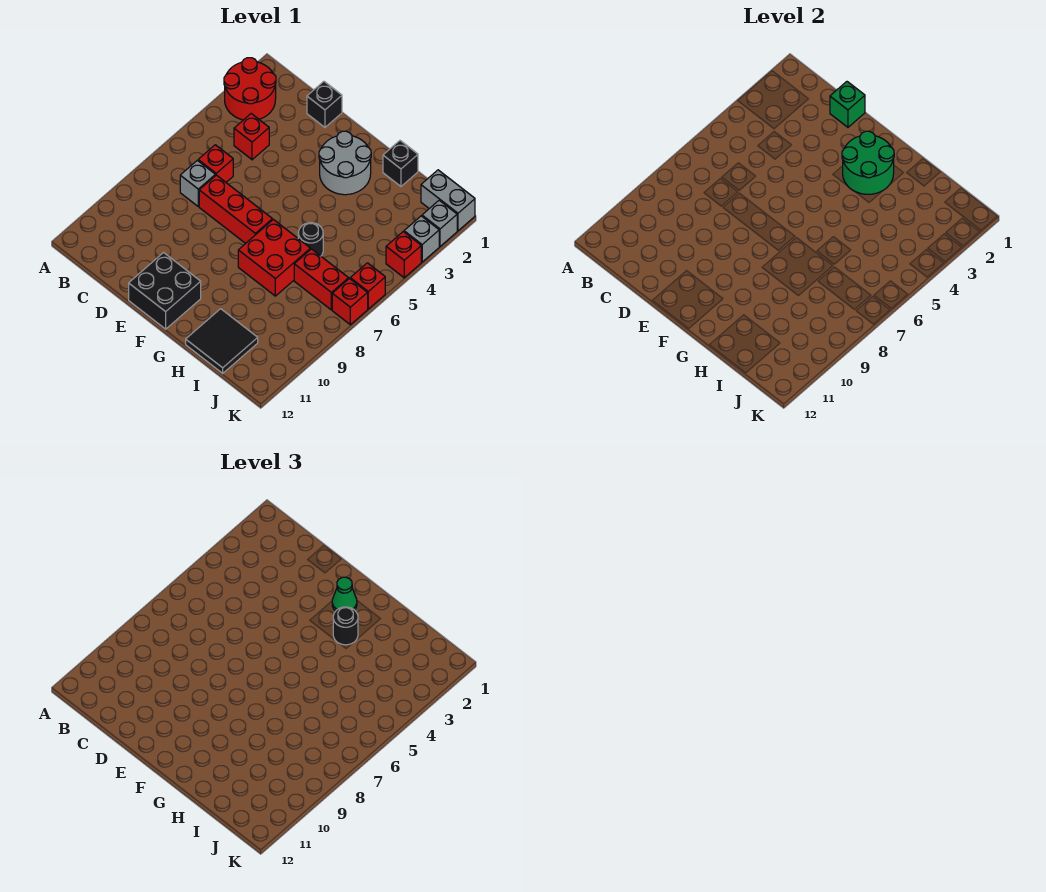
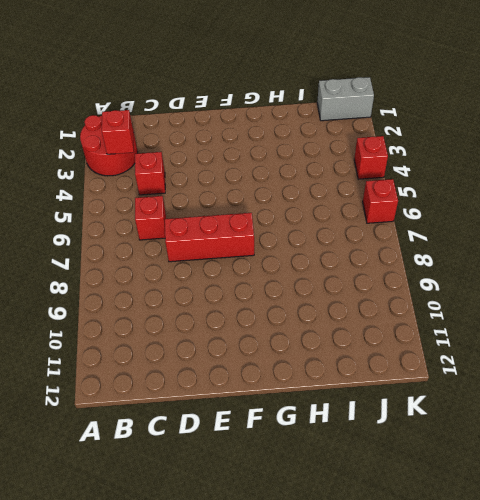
red 1x1 brick [102,110,134,154] -> red 1x1 brick moved to [332,279,368,325]
none -> grey 1x1 brick [180,160,215,206]
none -> black 1x1 brick [307,82,342,127]
none -> black 2x2 brick [129,253,201,329]

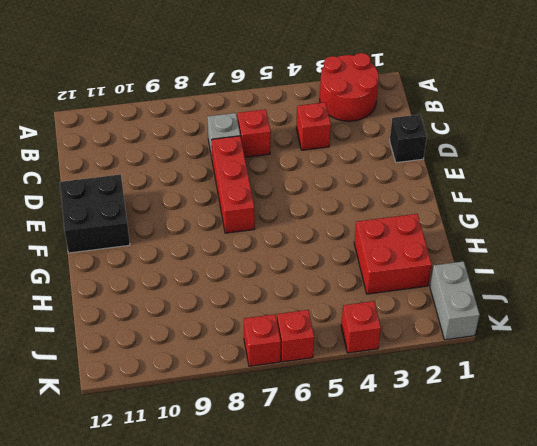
red 2x2 brick [354,214,432,294] -> red 2x2 brick moved to [238,219,310,296]
none -> grey 2x2 round brick [319,131,371,195]
none -> black 1x1 brick [383,141,418,186]
none -> black 1x1 round brick [298,223,323,256]

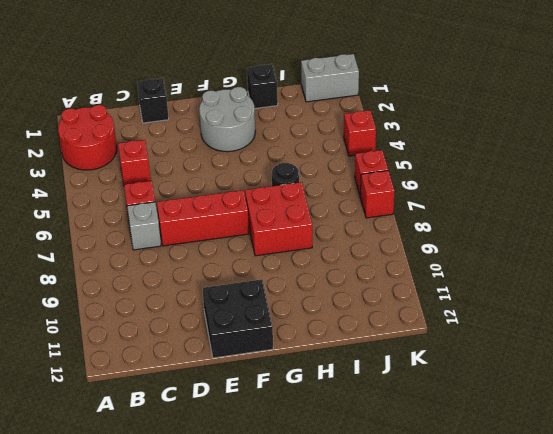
none -> black 2x2 tile [186,309,258,373]
none -> red 1x2 brick [294,249,349,310]
none -> grey 1x1 brick [422,200,457,246]

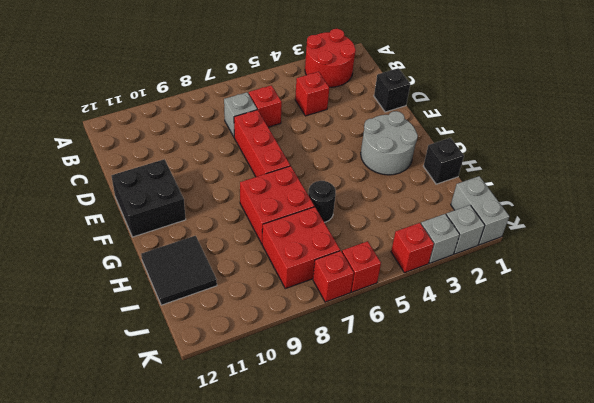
red 2x2 brick [262,207,340,289] -> red 1x2 brick [294,249,349,310]
none -> green 1x1 brick [830,82,865,127]
none -> green 2x2 round brick [842,131,894,194]
none -> green 1x1 cone [332,577,357,611]

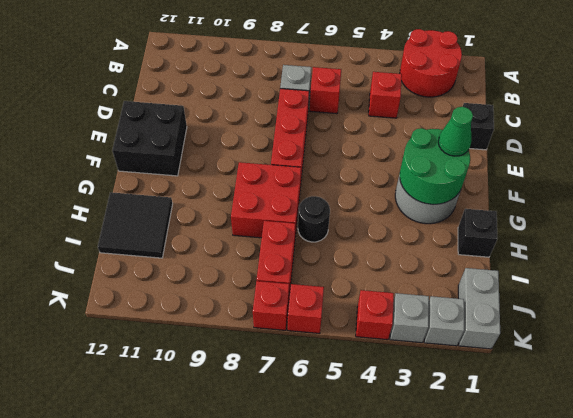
none -> green 1x1 brick [830,82,865,127]
none -> black 1x1 round brick [333,607,358,645]

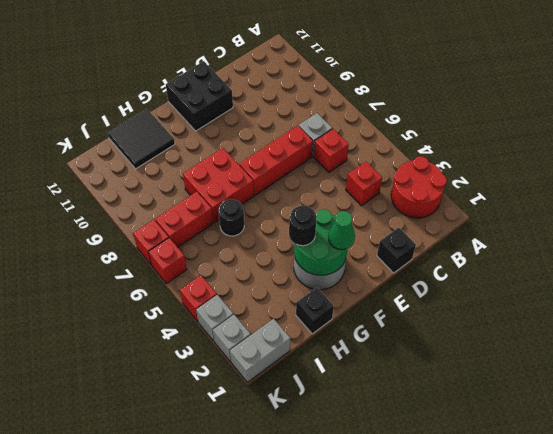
none -> green 1x1 brick [830,82,865,127]

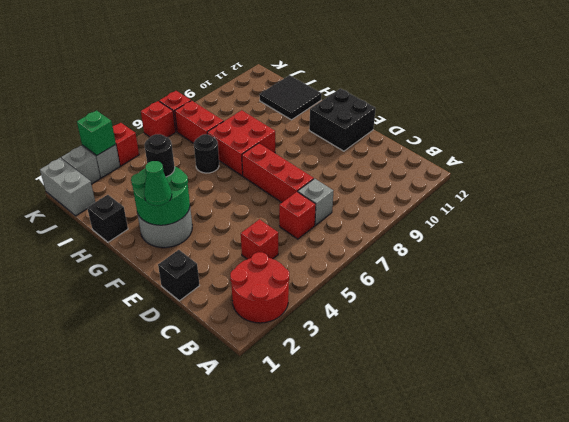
green 1x1 brick [77,110,116,156] -> green 1x1 brick moved to [830,82,865,127]

